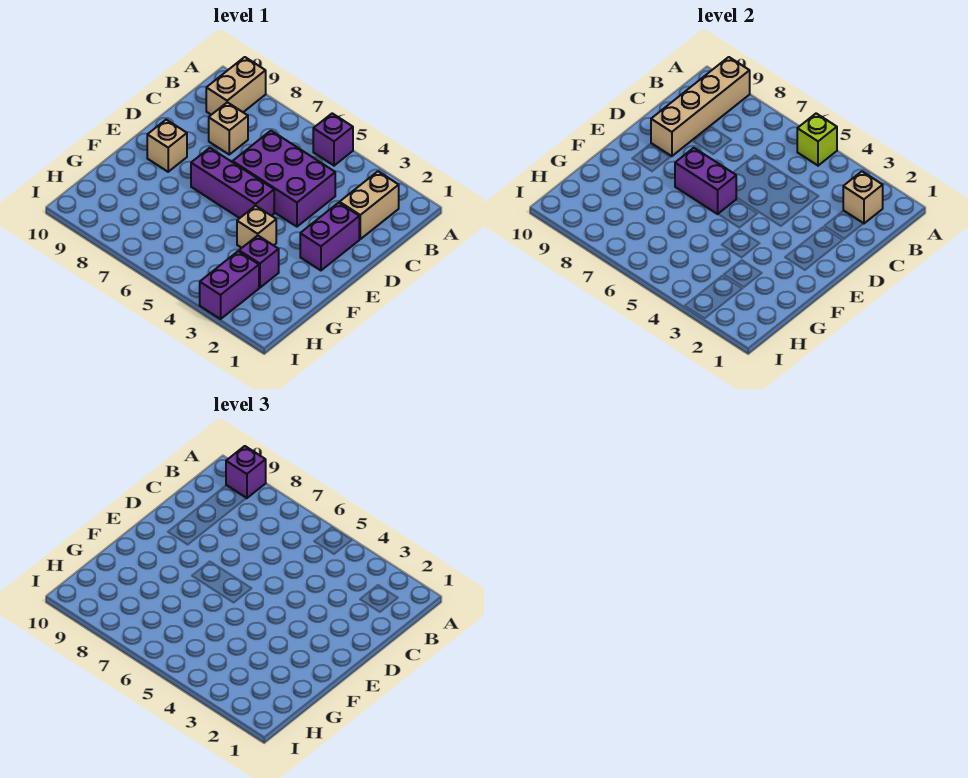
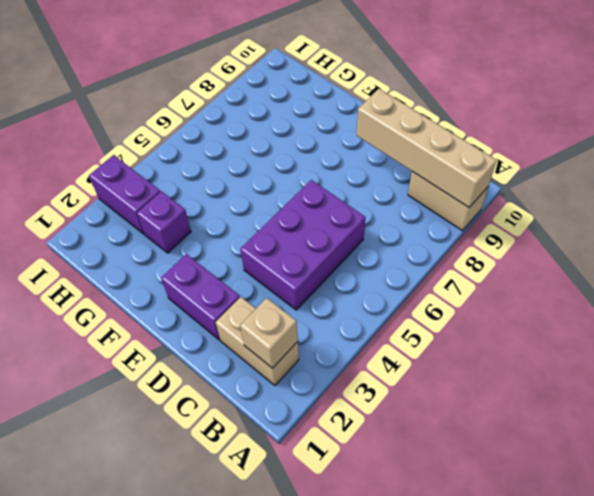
none -> purple 1x1 brick [313,113,353,166]
none -> tan 1x1 brick [209,102,248,154]
none -> purple 1x3 brick [191,148,274,218]

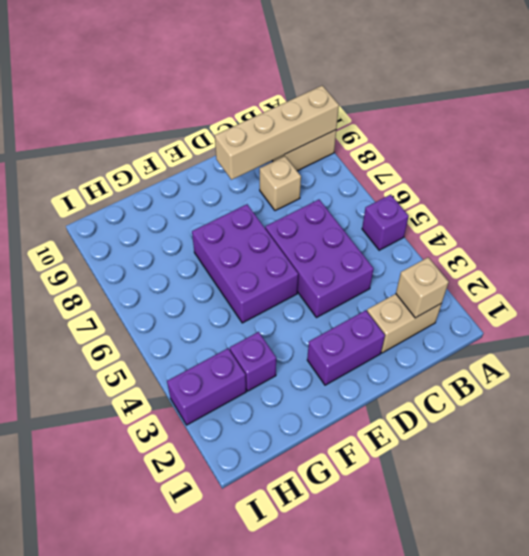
purple 2x3 brick [192,204,298,323] -> purple 1x3 brick [191,148,274,218]
none -> tan 1x1 brick [147,120,187,172]
none -> tan 1x1 brick [237,206,276,248]
none -> lime 1x1 brick [797,113,837,166]

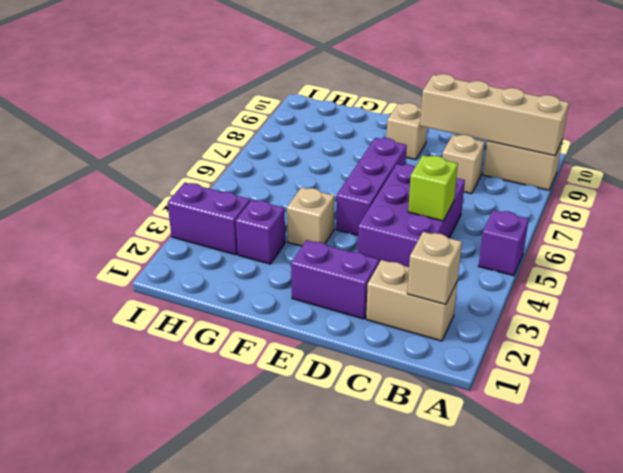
lime 1x1 brick [408,155,458,221] -> lime 1x1 brick moved to [797,113,837,166]
none -> purple 1x2 brick [675,148,736,214]
none -> purple 1x1 brick [226,446,266,498]

